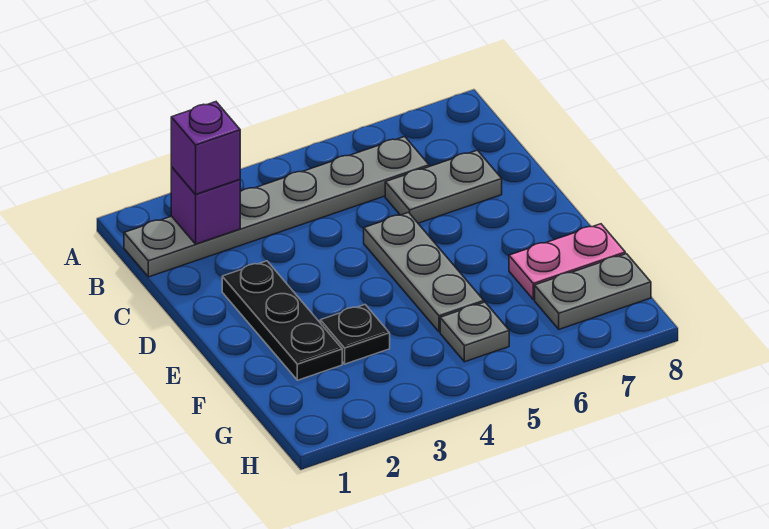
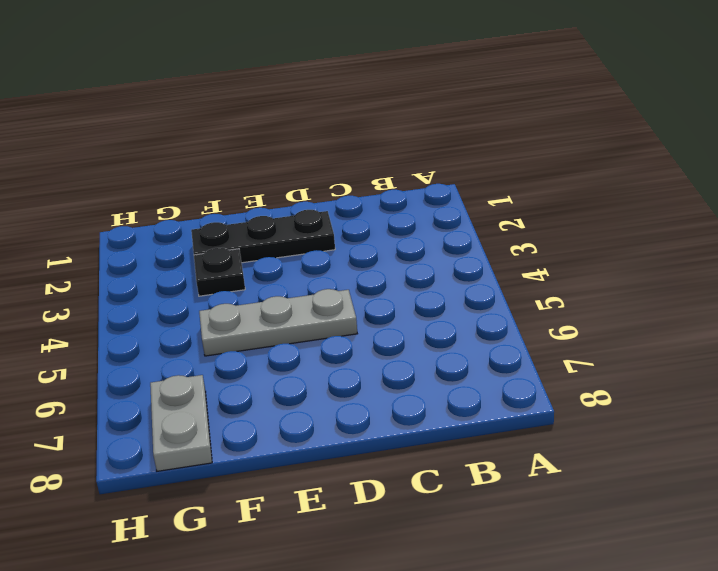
none -> grey 1x6 plate [124,137,429,277]
none -> grey 1x2 plate [385,150,502,223]

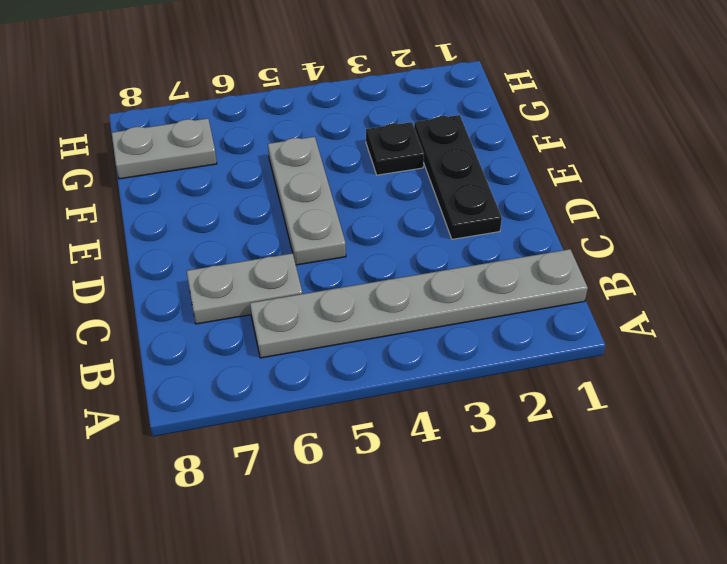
none -> pink 1x2 plate [509,224,625,300]
none -> grey 1x1 plate [440,302,509,362]

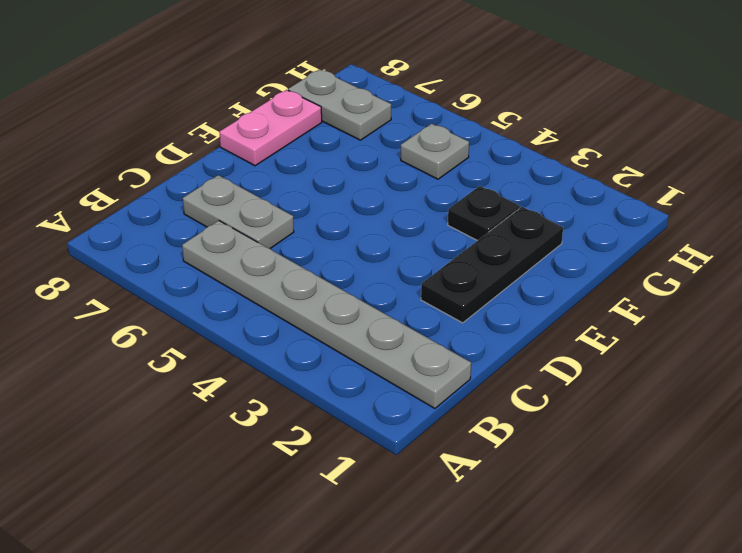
pink 1x2 plate [219,90,322,166] -> pink 1x2 plate turned to [509,224,625,300]
none -> grey 1x3 plate [364,213,484,332]
none -> purple 1x1 brick [171,167,240,244]

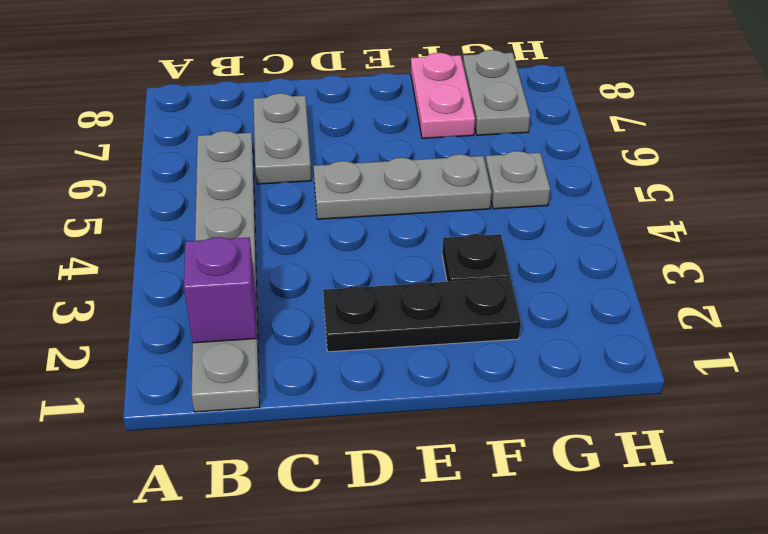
none -> purple 1x1 brick [171,102,240,194]

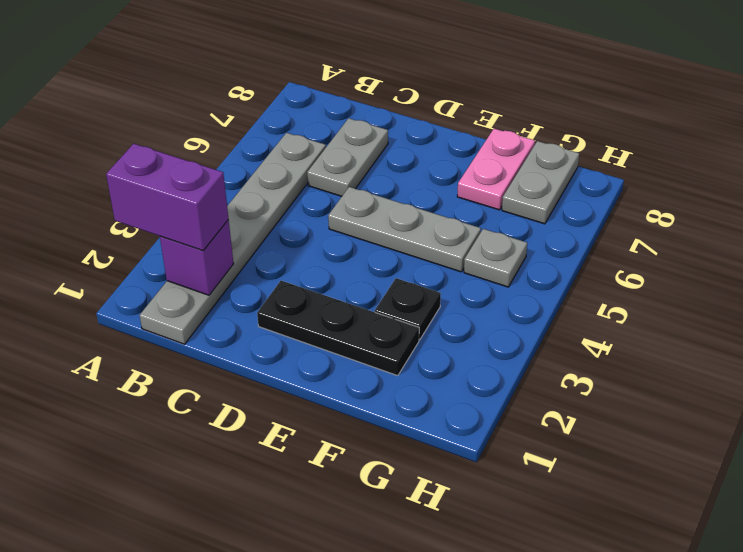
purple 1x2 brick [106,144,229,251] -> purple 1x1 brick [171,102,240,194]

